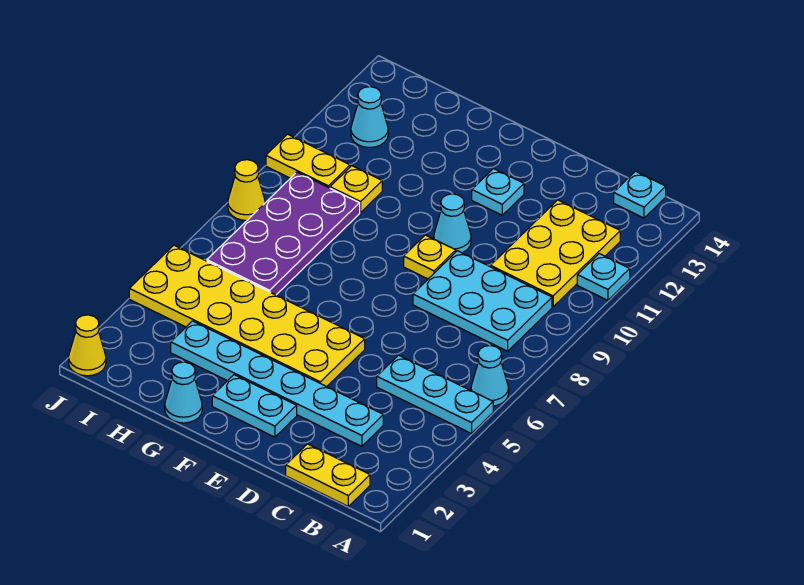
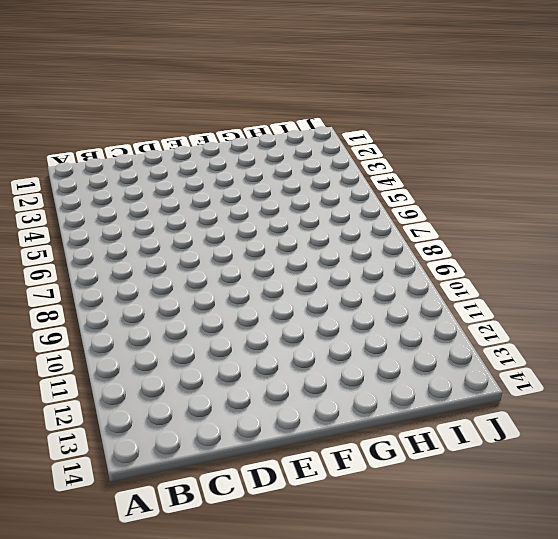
none -> cyan 1x3 plate [377,355,493,434]
none -> cyan 1x1 cone [471,346,509,406]
none -> cyan 1x1 plate [577,254,630,300]

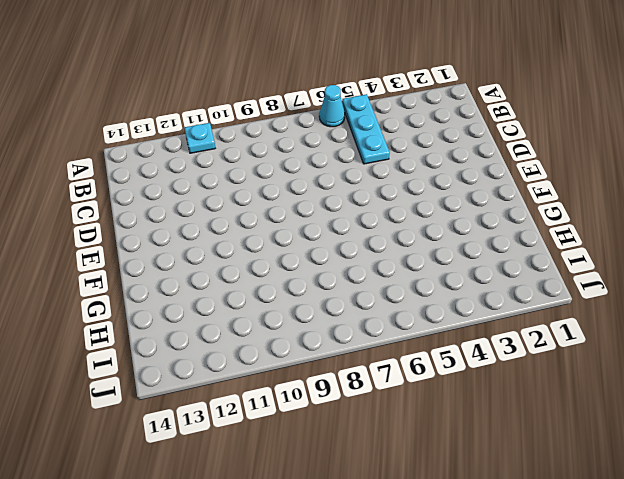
none -> yellow 1x2 plate [286,444,370,506]
none -> cyan 2x3 plate [413,251,552,351]
none -> yellow 2x3 plate [491,200,620,307]

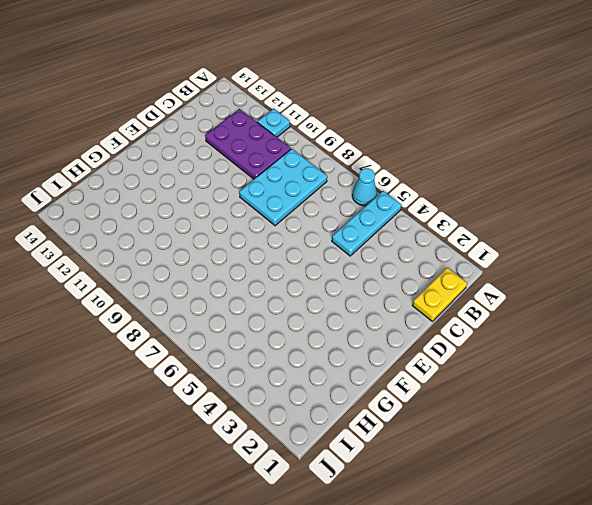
purple 2x3 plate [205,109,291,179] -> yellow 2x3 plate [491,200,620,307]
none -> cyan 1x1 plate [614,171,666,218]
none -> cyan 1x6 plate [171,321,383,446]
none -> cyan 1x2 plate [212,375,297,437]

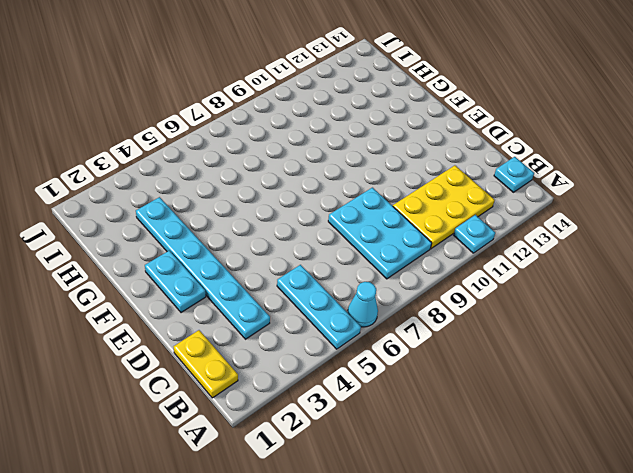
none -> yellow 2x6 plate [129,245,365,387]
none -> yellow 1x1 plate [404,235,456,279]
none -> cyan 1x1 cone [434,194,471,253]

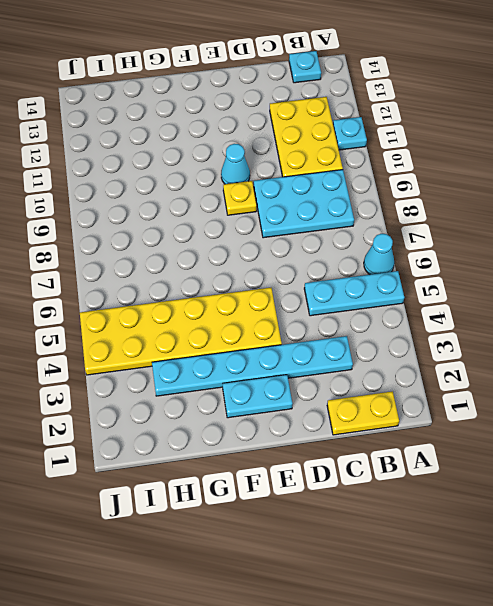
none -> cyan 1x1 plate [472,169,524,215]
none -> cyan 1x1 cone [165,362,202,423]
none -> purple 2x4 plate [207,172,360,295]

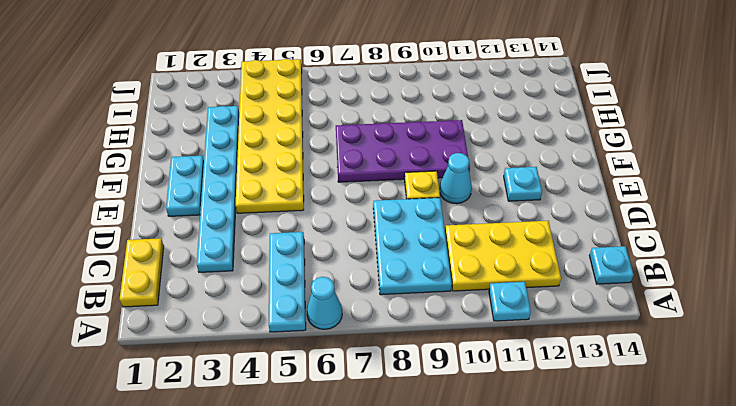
purple 2x4 plate [336,120,470,182] -> purple 2x4 plate moved to [207,172,360,295]
none -> cyan 1x1 cone [165,362,202,423]
none -> yellow 1x1 plate [330,166,382,212]
none -> yellow 1x2 plate [266,134,350,188]

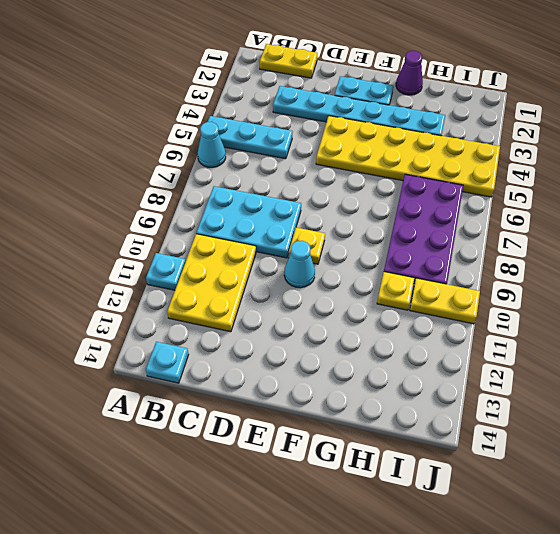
purple 1x1 cone [396,51,423,95] -> cyan 1x1 cone [165,362,202,423]
none -> cyan 1x1 plate [472,169,524,215]
none -> cyan 1x1 cone [351,87,388,147]
none -> yellow 1x1 cone [69,315,106,376]

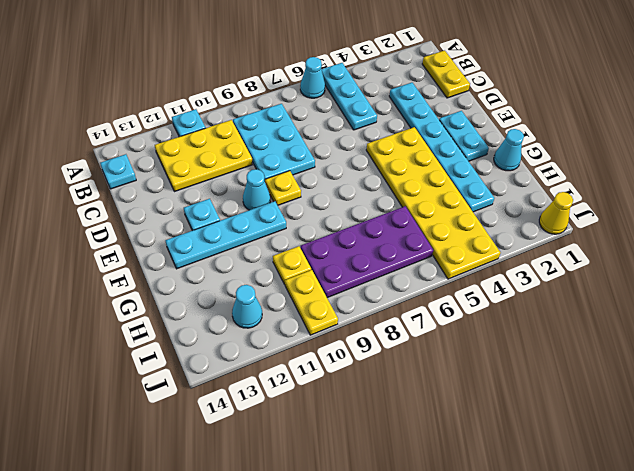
cyan 1x4 plate [165,201,286,269] -> none
none -> yellow 1x1 cone [228,160,265,221]

